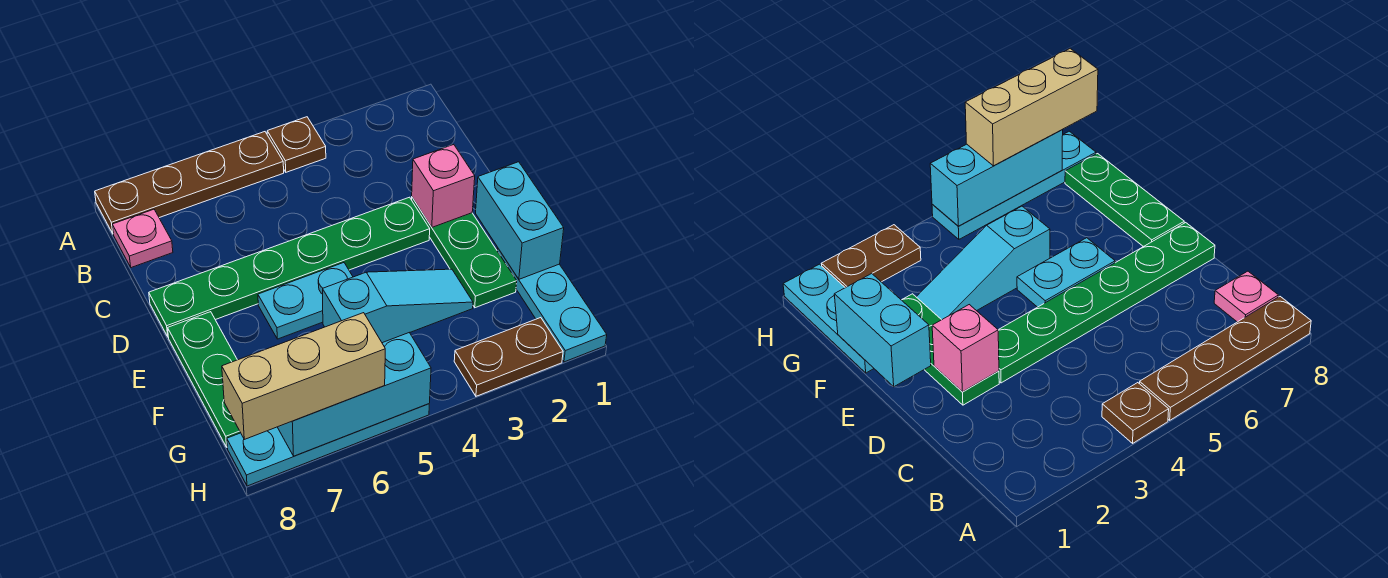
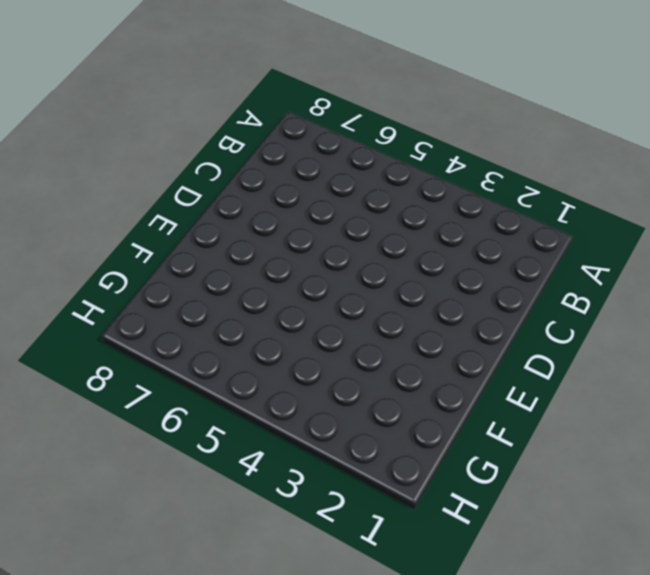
none -> brown 1x1 plate [267,117,326,172]
none -> brown 1x4 plate [95,132,284,233]
none -> pink 1x1 plate [112,209,173,268]

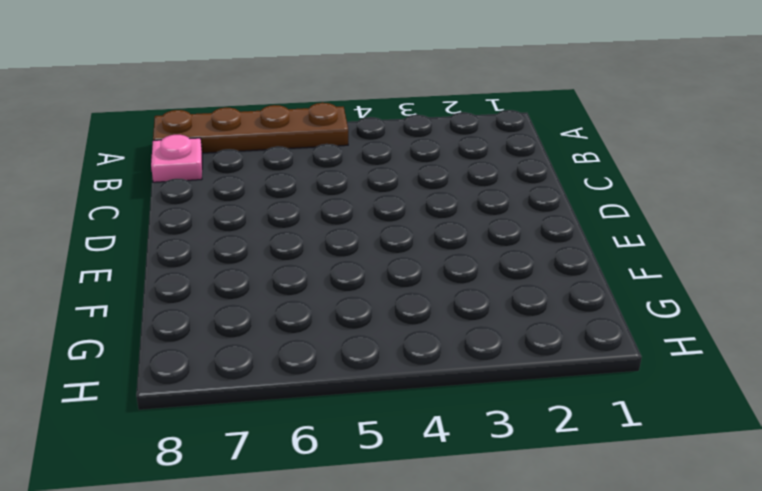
none -> brown 1x1 plate [267,117,326,172]
none -> green 1x3 plate [412,198,517,308]
none -> green 1x6 plate [149,197,430,336]

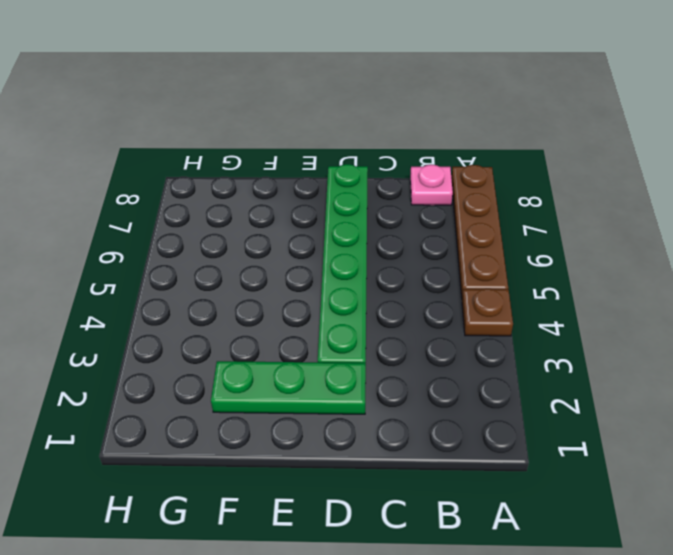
none -> cyan 1x2 plate [258,263,353,339]
none -> green 1x3 plate [168,312,241,447]
none -> cyan 1x3 plate [497,248,607,362]

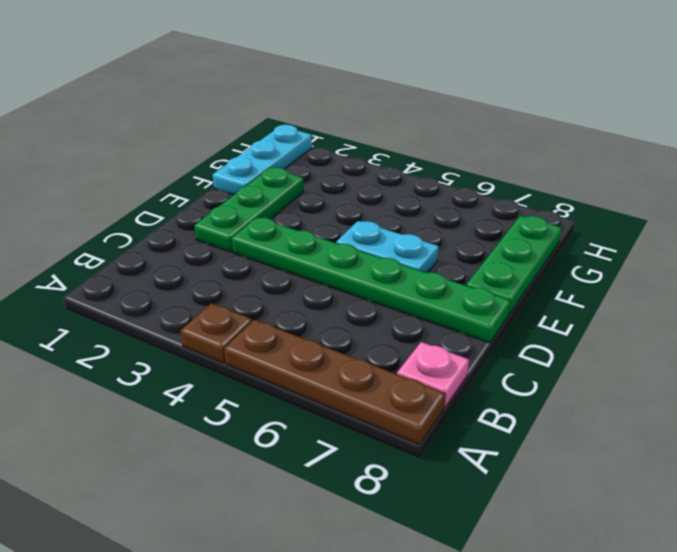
none -> cyan 1x3 slope [323,269,473,343]
none -> brown 1x2 plate [454,318,563,396]
none -> cyan 1x4 plate [227,404,429,486]

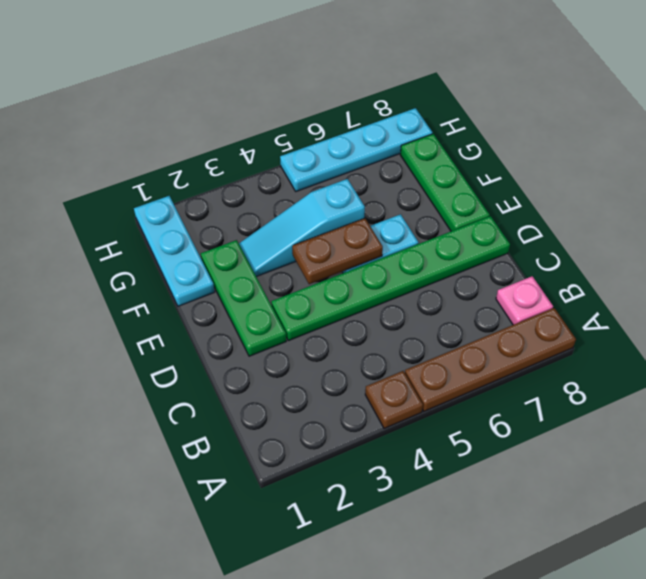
brown 1x2 plate [292,218,383,284] -> brown 1x2 plate moved to [454,318,563,396]
none -> pink 1x1 brick [412,145,475,227]
none -> cyan 1x2 brick [476,162,564,279]
none -> cyan 1x3 brick [278,332,431,456]

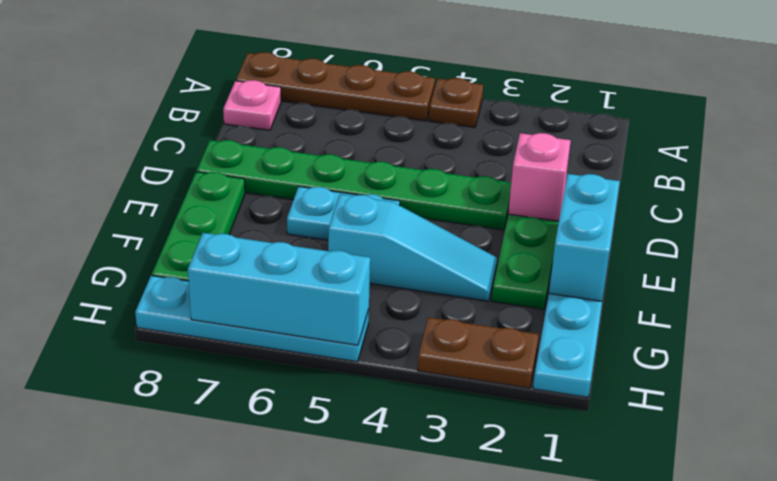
none -> tan 1x3 brick [222,313,385,439]

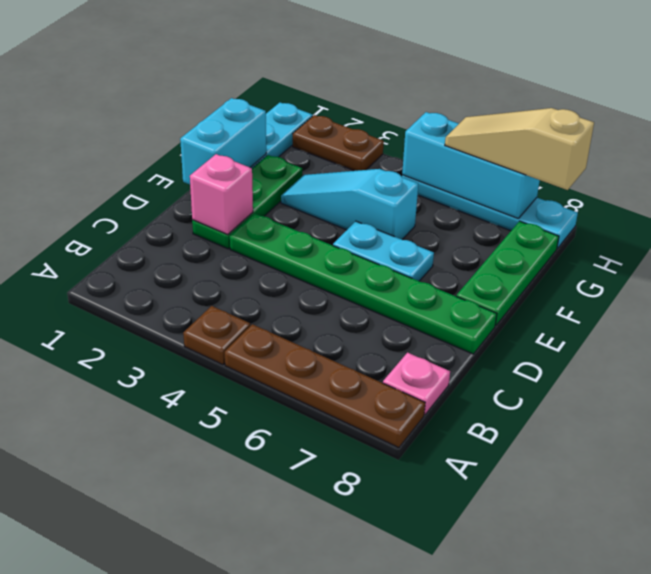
tan 1x3 slope [445,108,594,190] -> tan 1x3 brick [222,313,385,439]

